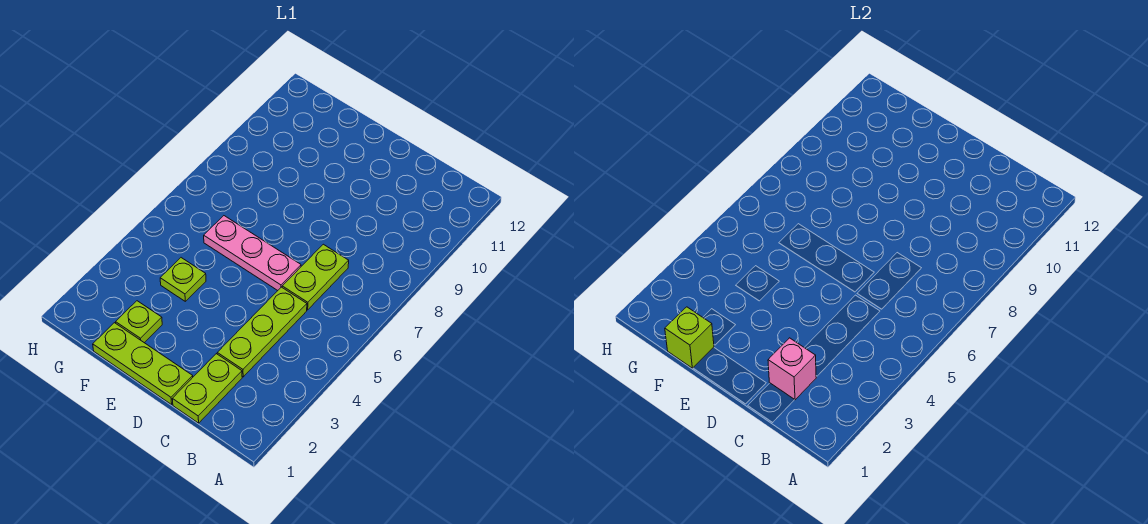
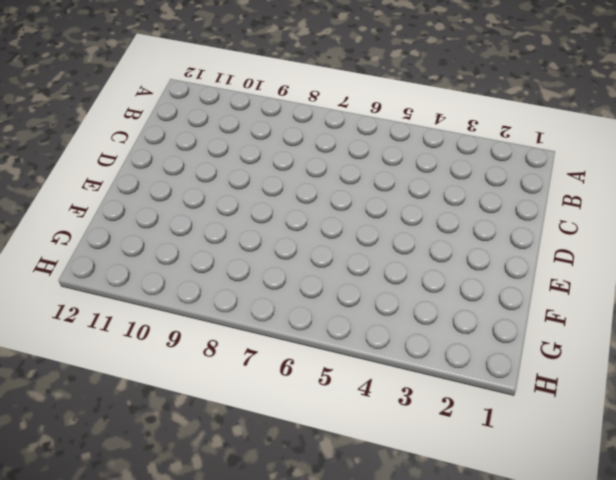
none -> lime 1x2 plate [172,354,242,423]
none -> lime 1x3 plate [217,287,307,377]

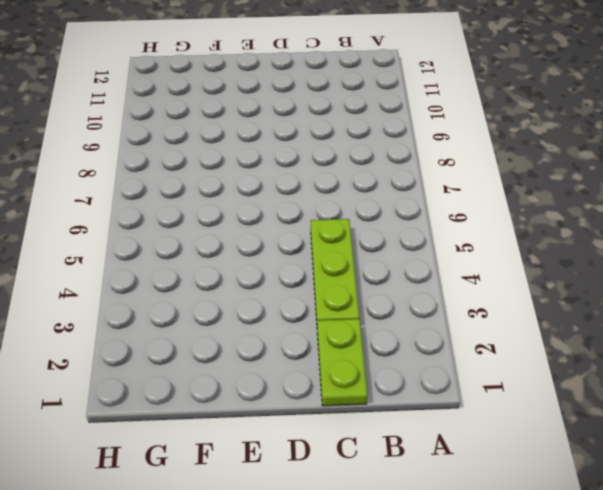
none -> lime 1x2 plate [282,244,349,310]
none -> lime 1x3 plate [93,323,193,405]

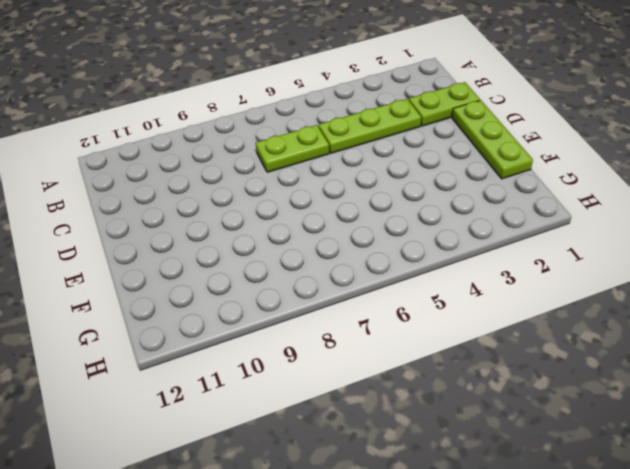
none -> pink 1x3 plate [204,216,301,290]
none -> lime 1x1 plate [116,301,162,343]

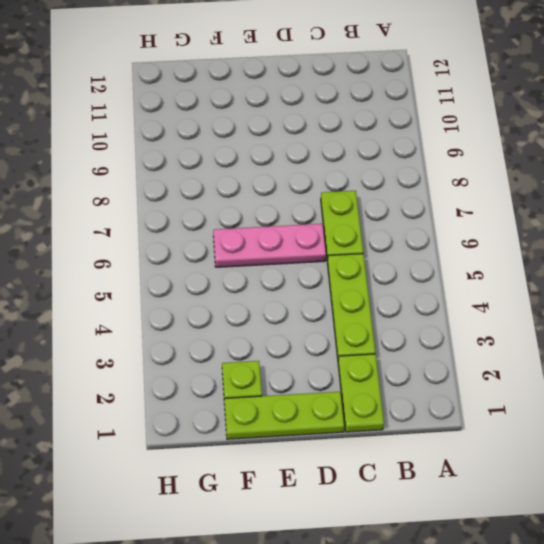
none -> lime 1x1 plate [160,258,206,301]
none -> pink 1x1 brick [768,338,816,400]

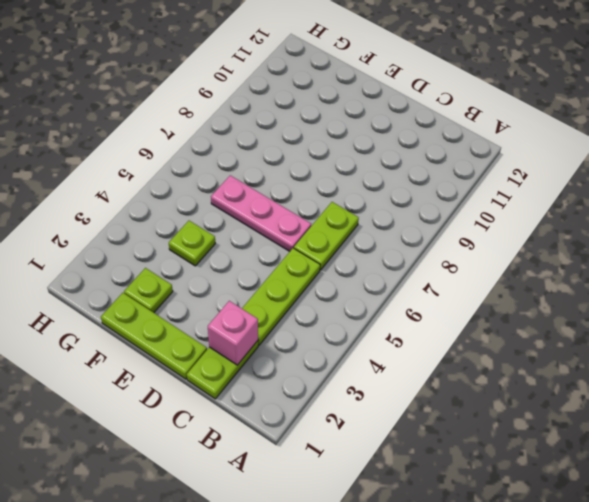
none -> lime 1x1 brick [665,307,714,368]

